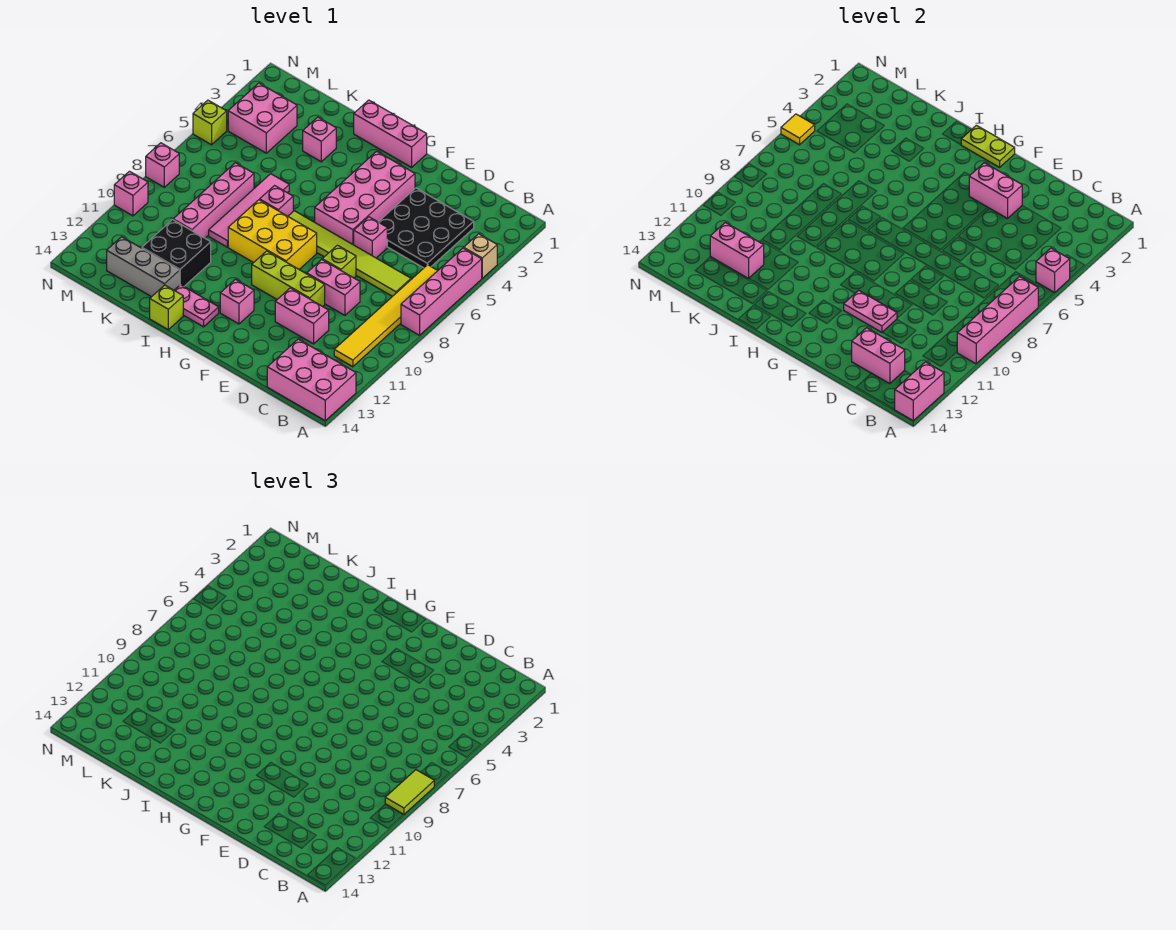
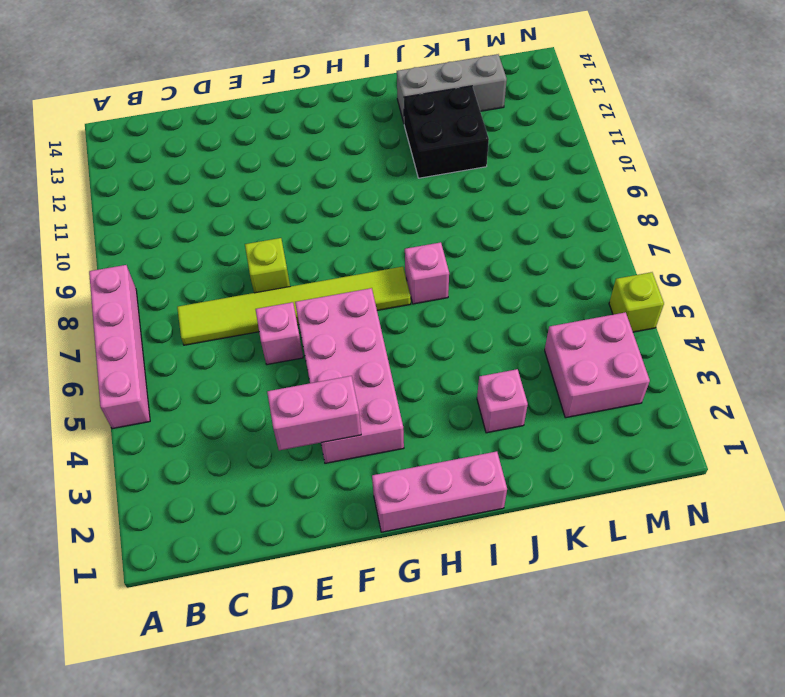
none -> tan 1x1 brick [464,234,497,278]
none -> pink 2x3 brick [267,339,356,421]
none -> yellow 1x6 tile [334,265,438,367]
none -> black 3x3 plate [379,188,474,268]

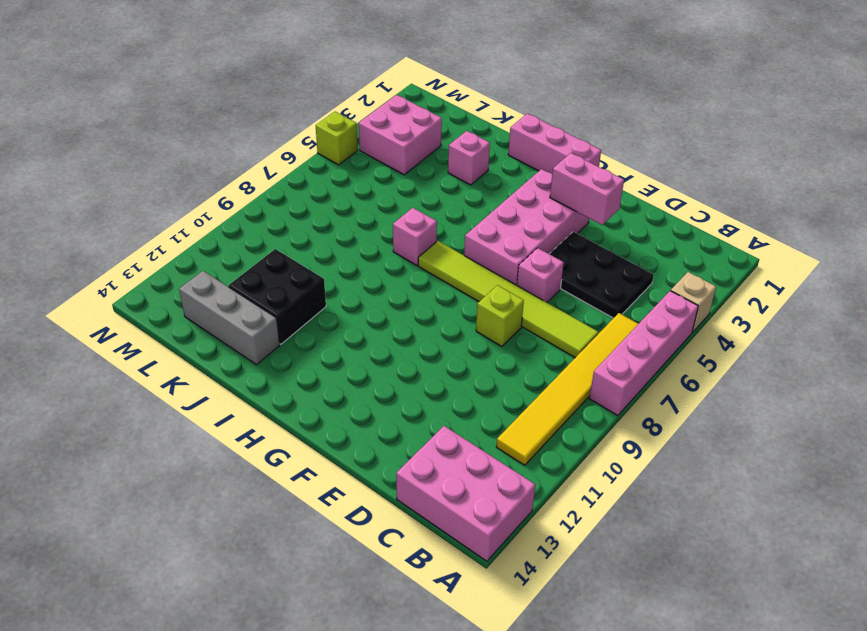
black 2x3 plate [549,232,654,318] -> black 3x3 plate [379,188,474,268]
none -> pink 1x2 brick [307,259,360,315]
none -> pink 1x2 brick [275,288,329,344]
none -> lime 1x3 brick [252,251,325,307]
none -> yellow 2x3 brick [228,200,317,269]

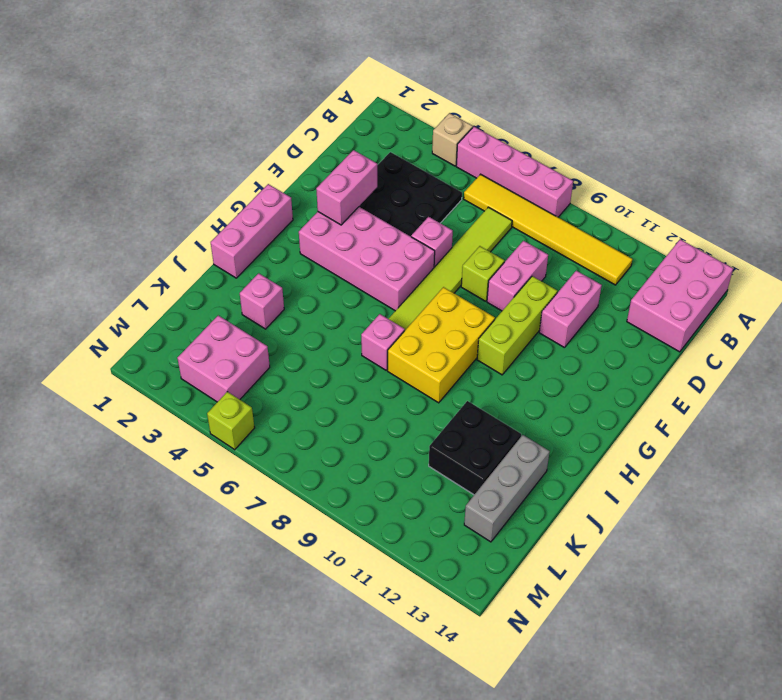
none -> pink 1x1 brick [220,279,254,324]
none -> pink 1x2 plate [174,285,219,327]
none -> lime 1x1 brick [150,285,183,330]
none -> pink 1x4 tile [209,174,289,247]

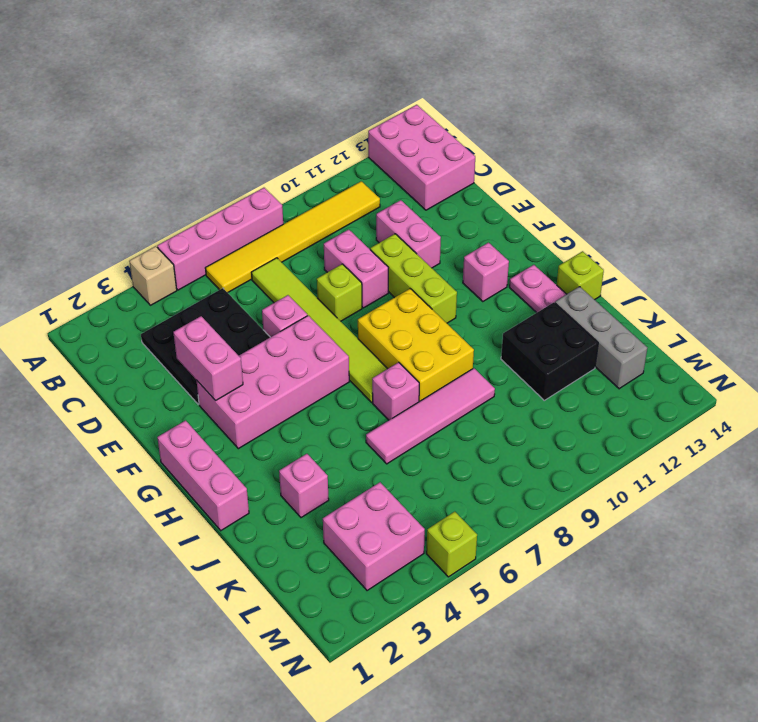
none -> pink 1x4 brick [173,163,254,238]
none -> pink 1x1 brick [146,143,179,187]
none -> pink 1x1 brick [114,171,148,216]
none -> pink 1x1 brick [1036,248,1070,293]

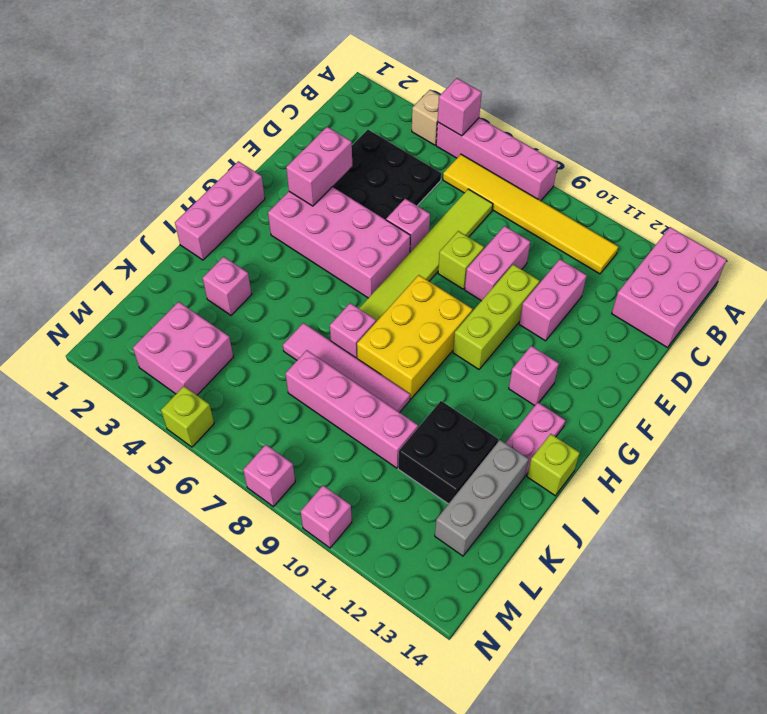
none -> pink 1x4 brick [957,277,1038,364]
none -> pink 1x2 brick [894,362,944,421]
none -> pink 1x2 brick [852,328,905,384]
none -> pink 1x2 plate [844,290,897,332]

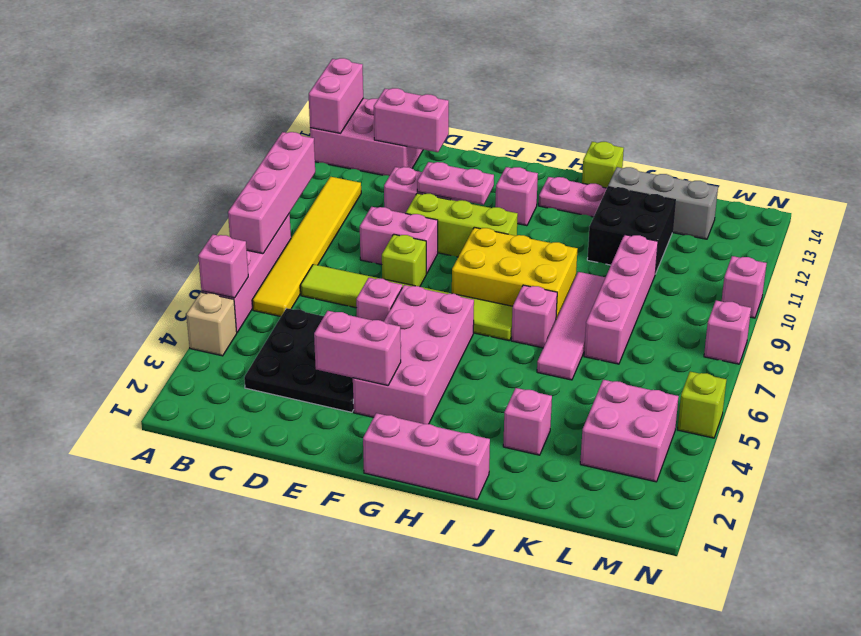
none -> lime 1x2 plate [961,125,1015,167]
none -> pink 1x2 brick [710,223,764,278]
none -> yellow 1x1 tile [781,114,815,145]
none -> lime 1x2 tile [385,770,434,815]

